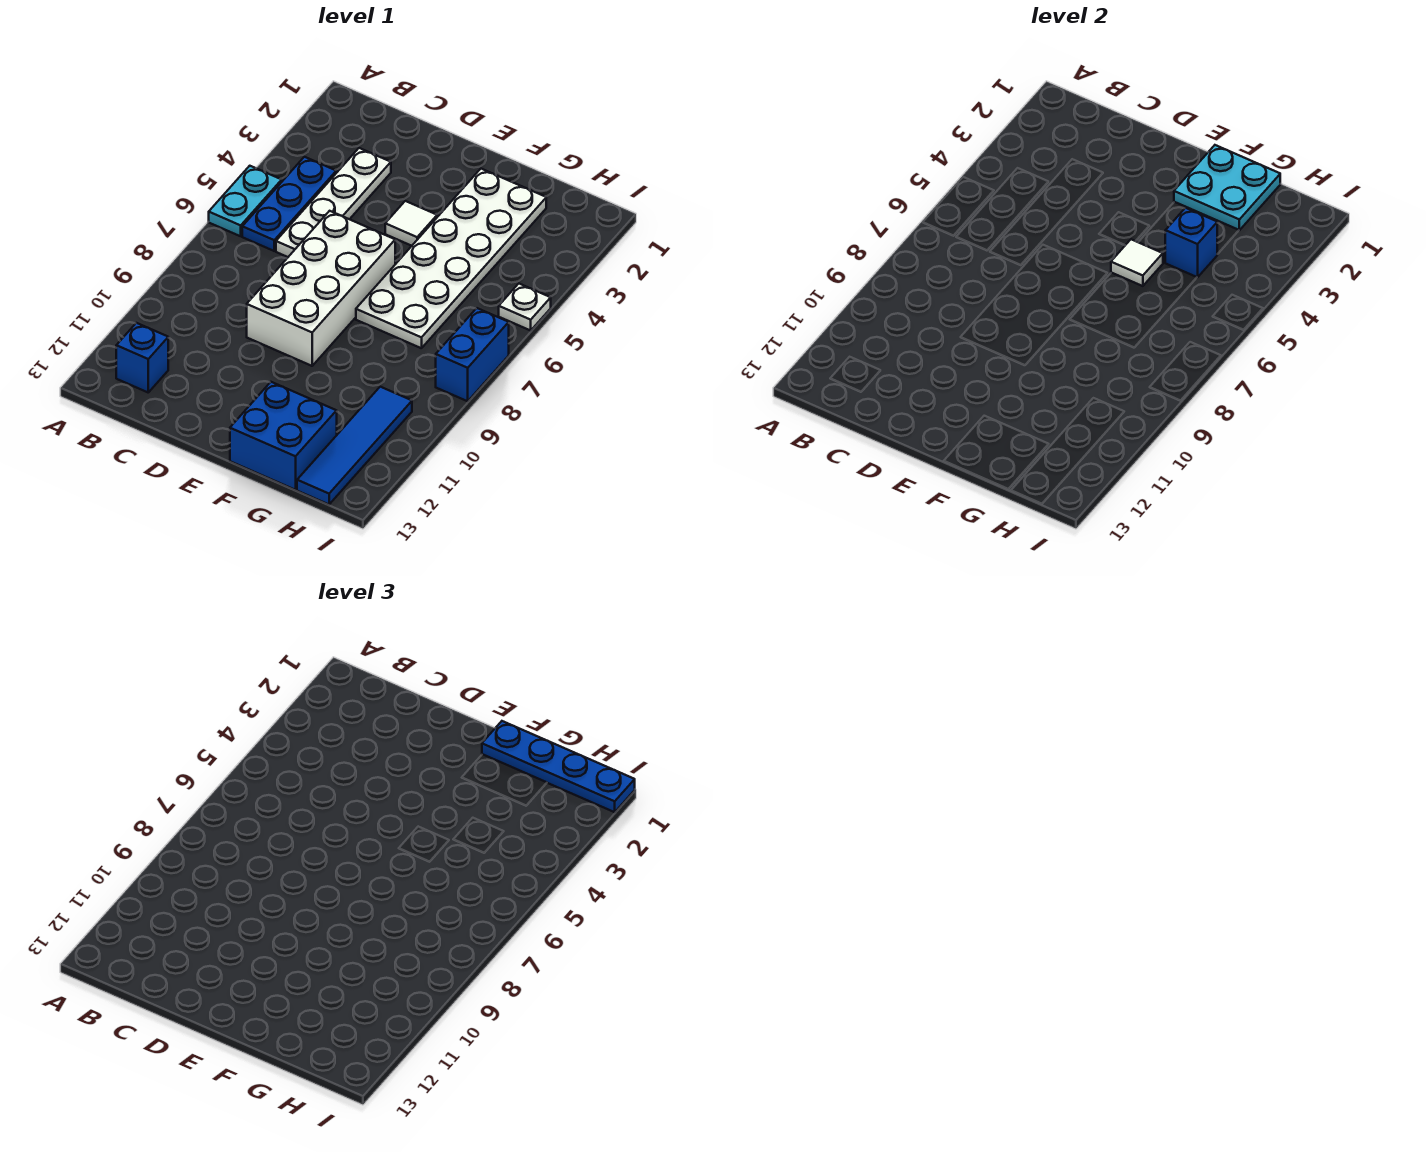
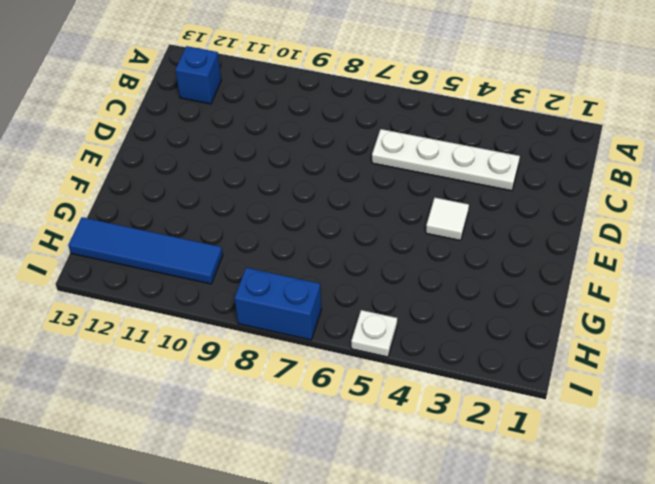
none -> cyan 1x2 plate [209,166,282,236]
none -> blue 1x3 plate [242,157,336,251]
none -> white 2x4 brick [247,211,395,366]

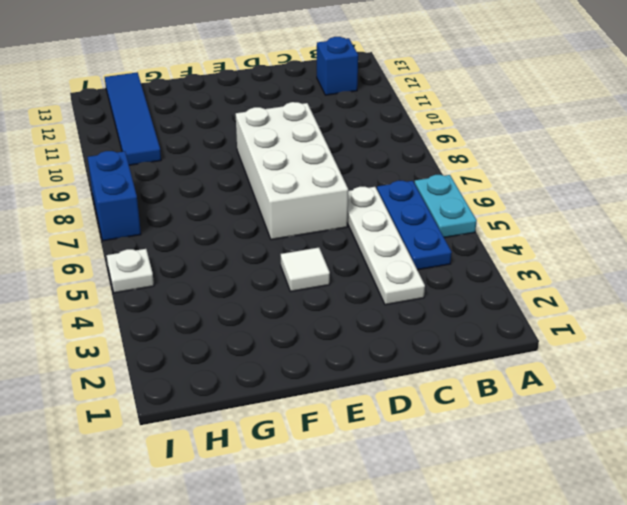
none -> white 2x6 plate [356,169,546,348]
none -> blue 2x2 brick [230,382,337,490]
none -> cyan 2x2 plate [1174,145,1280,230]

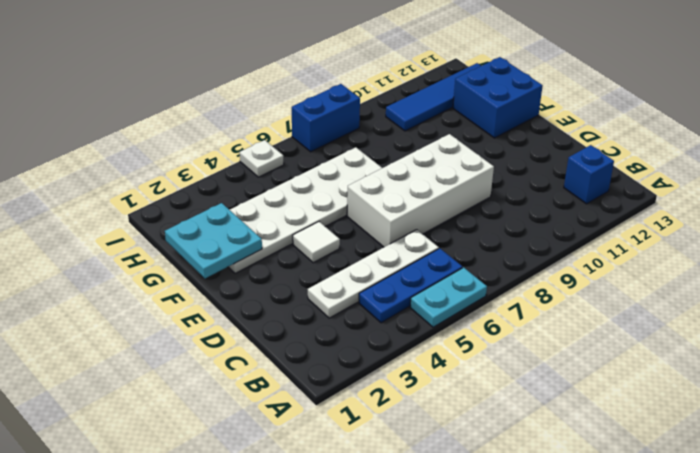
none -> white 1x1 tile [1111,239,1163,286]
none -> blue 1x1 brick [1165,208,1217,278]
none -> blue 1x4 plate [482,721,635,812]

